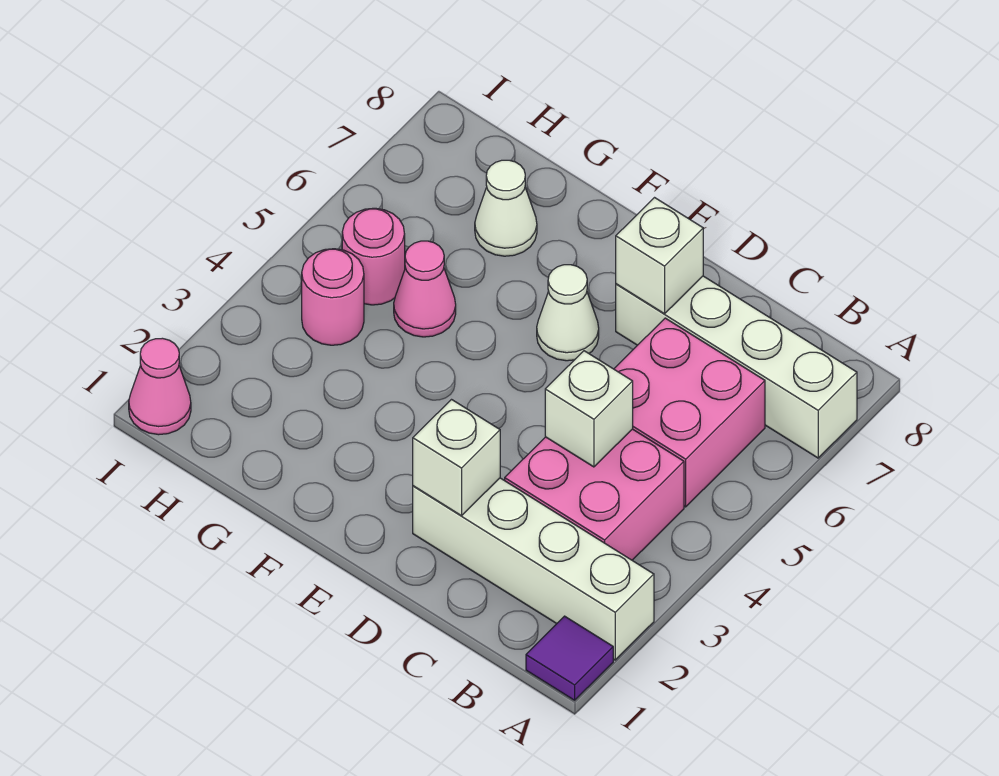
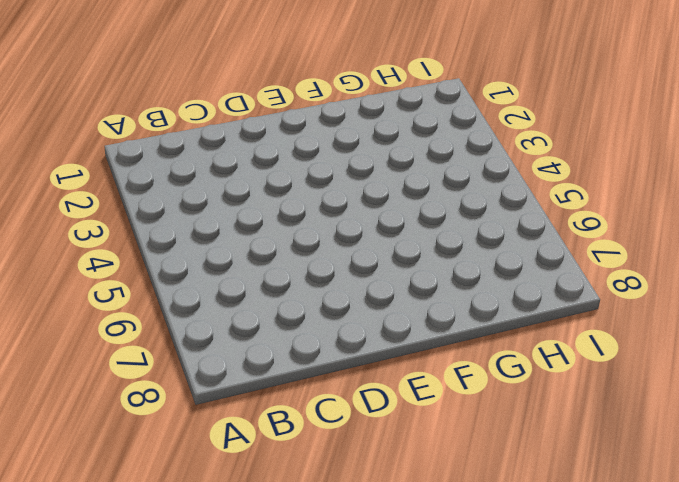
none -> purple 1x1 tile [526,616,613,700]
none -> white 1x4 brick [413,478,654,660]
none -> white 1x4 brick [616,276,857,458]

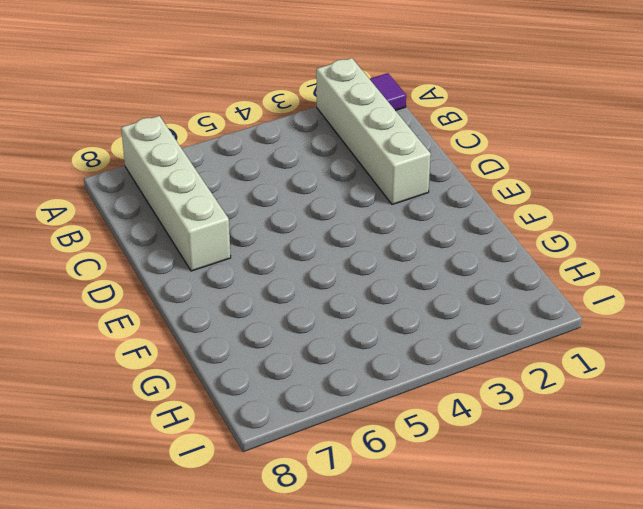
none -> pink 2x2 brick [505,429,684,560]
none -> pink 2x2 brick [614,318,765,507]
none -> white 1x1 cone [537,265,599,361]

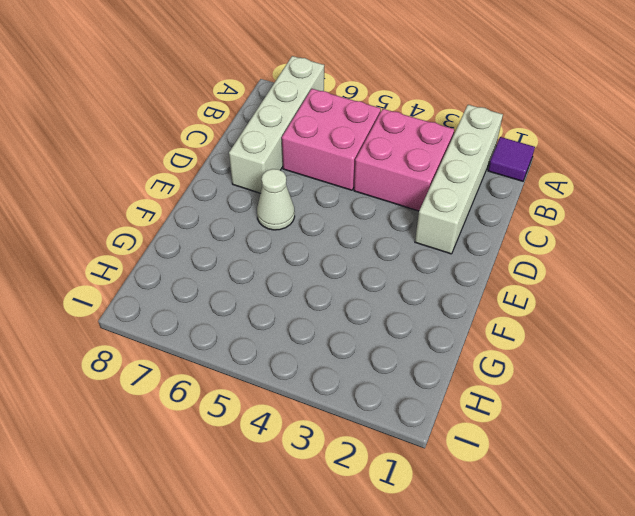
none -> pink 1x1 cone [394,241,456,337]
none -> white 1x1 cone [475,160,537,256]
none -> pink 1x1 round brick [302,249,364,345]

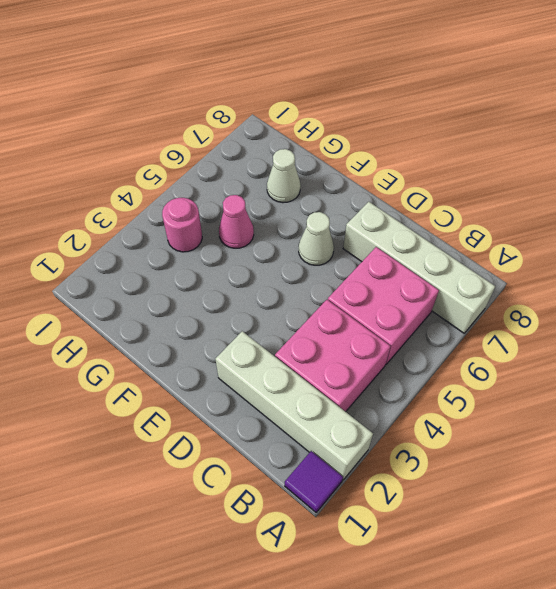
none -> pink 1x1 round brick [342,208,405,305]
none -> pink 1x1 cone [129,338,191,435]
none -> white 1x1 brick [545,351,633,467]

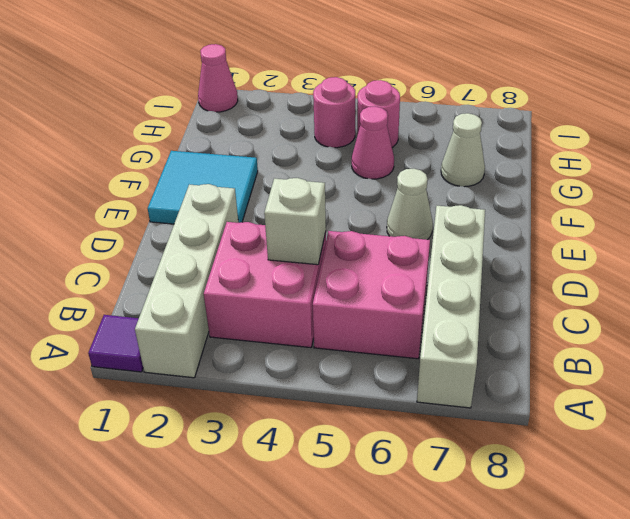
cyan 2x2 tile [148,151,258,224] -> none
none -> white 1x1 brick [413,400,500,516]
none -> white 1x1 brick [616,198,703,314]

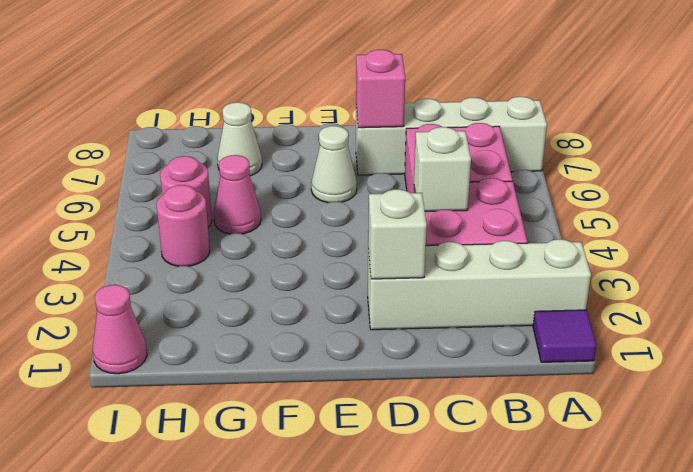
pink 1x1 brick [356,50,405,128] -> white 1x1 brick [616,198,703,314]

